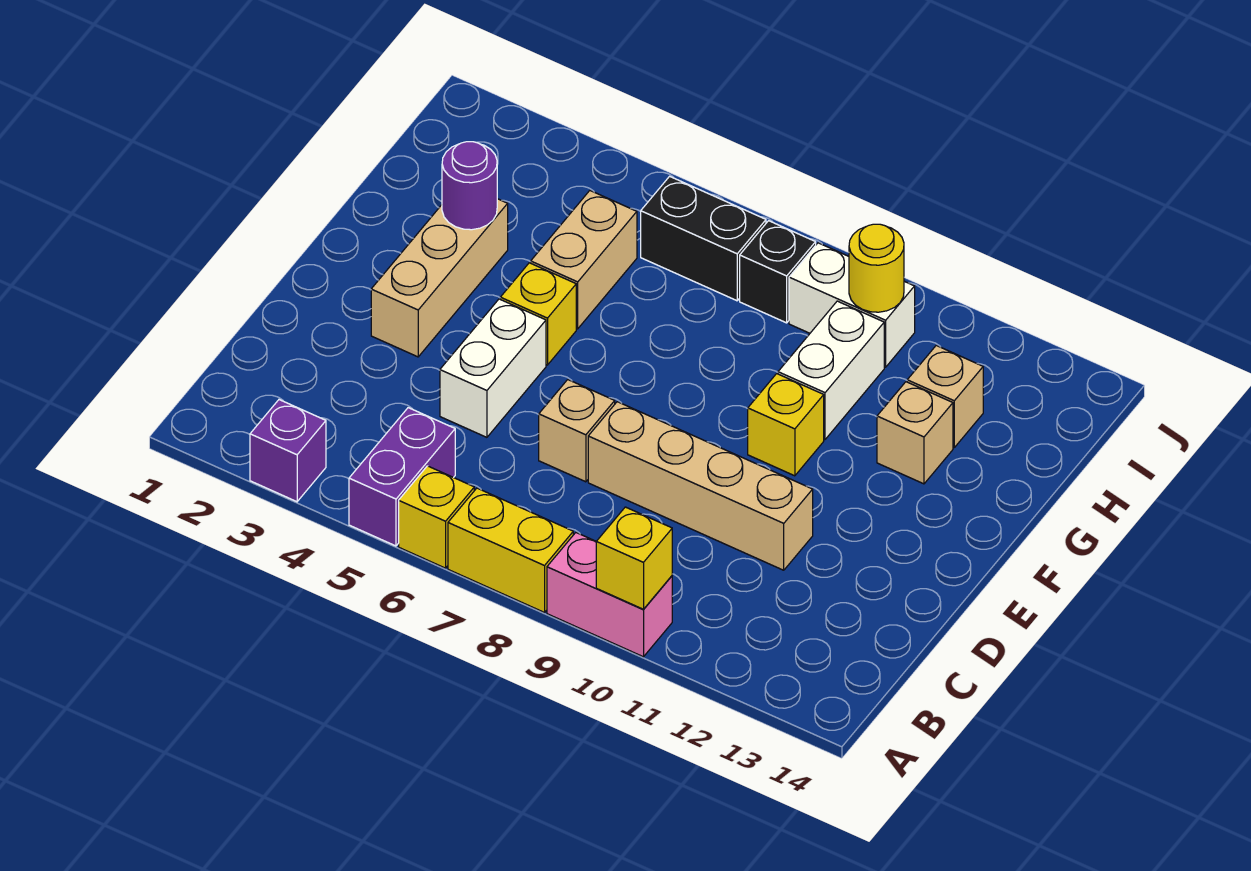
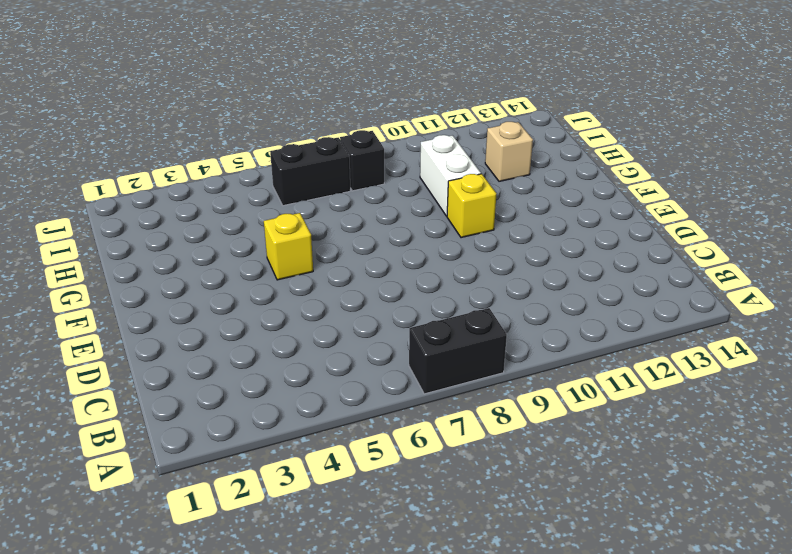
black 1x2 brick [409,308,507,394] -> yellow 1x2 brick [448,488,573,612]
none -> purple 1x1 brick [250,400,326,502]
none -> purple 1x2 brick [349,408,455,546]
none -> yellow 1x1 brick [399,466,474,568]

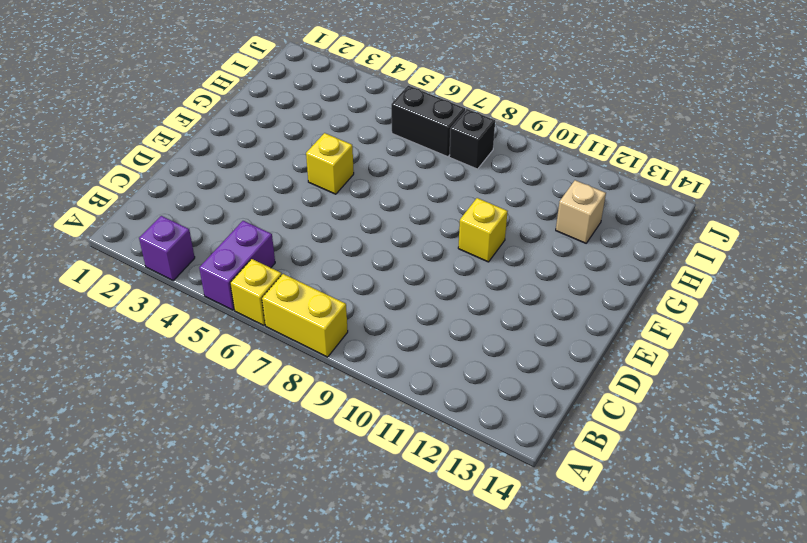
none -> pink 1x2 brick [547,533,672,657]
none -> white 1x2 brick [440,299,546,437]
none -> tan 1x1 brick [539,380,615,482]

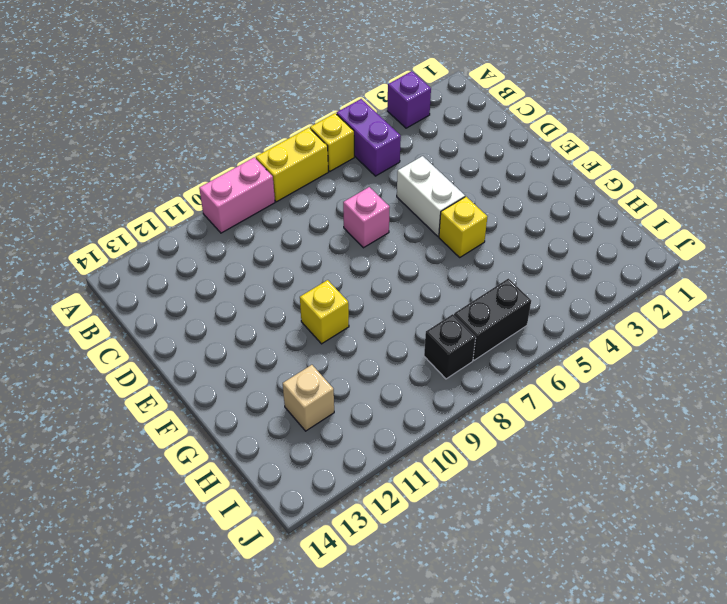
pink 1x1 brick [343,187,390,248] -> tan 1x1 brick [539,380,615,482]
none -> tan 1x4 brick [588,402,813,570]
none -> tan 1x3 brick [371,199,508,357]
none -> tan 1x2 brick [531,191,637,329]

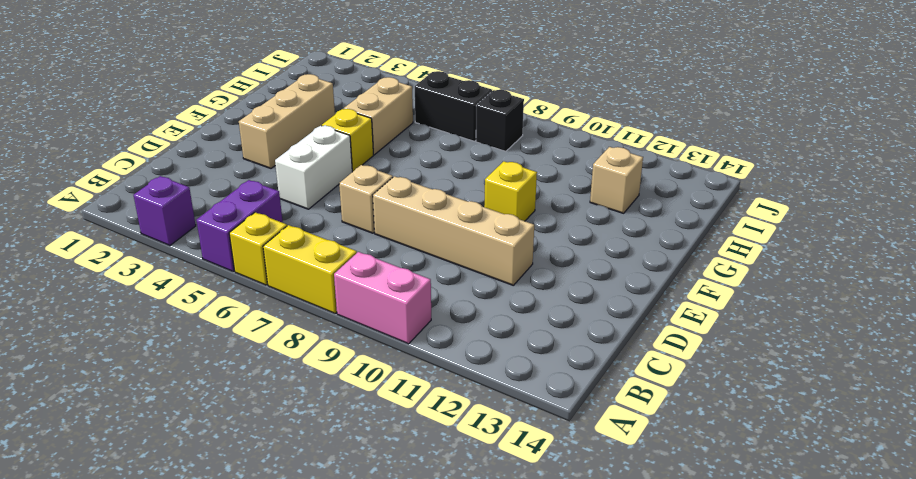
none -> white 1x2 brick [778,301,884,439]
none -> tan 1x1 brick [877,382,953,484]
none -> white 1x2 brick [789,243,915,367]

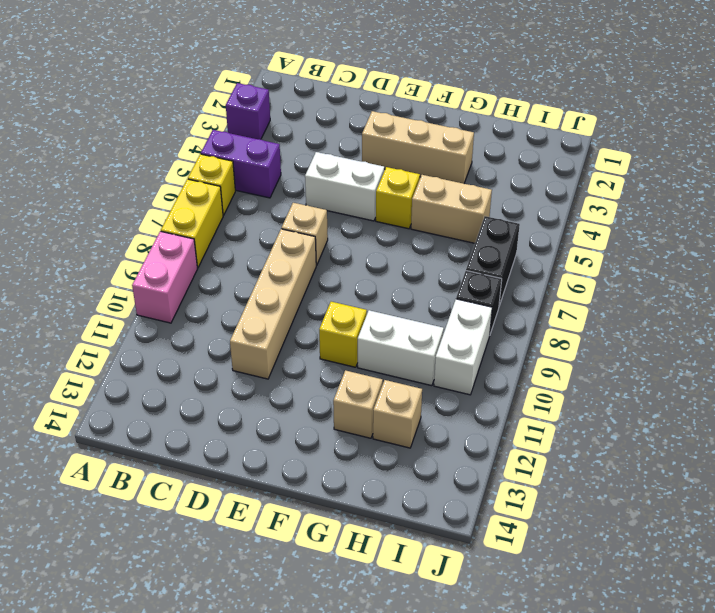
none -> yellow 1x1 brick [596,507,672,609]
none -> purple 1x1 round brick [442,142,497,230]
none -> yellow 1x1 round brick [849,224,904,312]

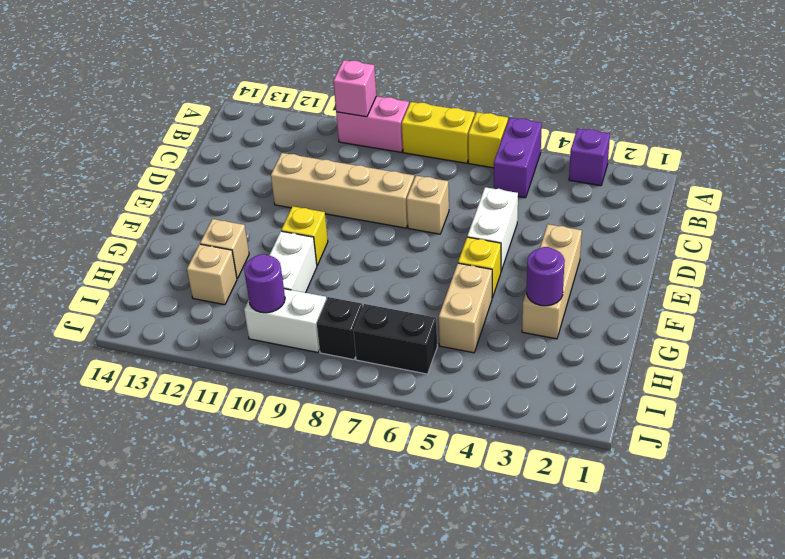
pink 1x1 brick [333,60,376,117] -> yellow 1x1 brick [596,507,672,609]
purple 1x1 round brick [244,254,285,313] -> yellow 1x1 round brick [849,224,904,312]

